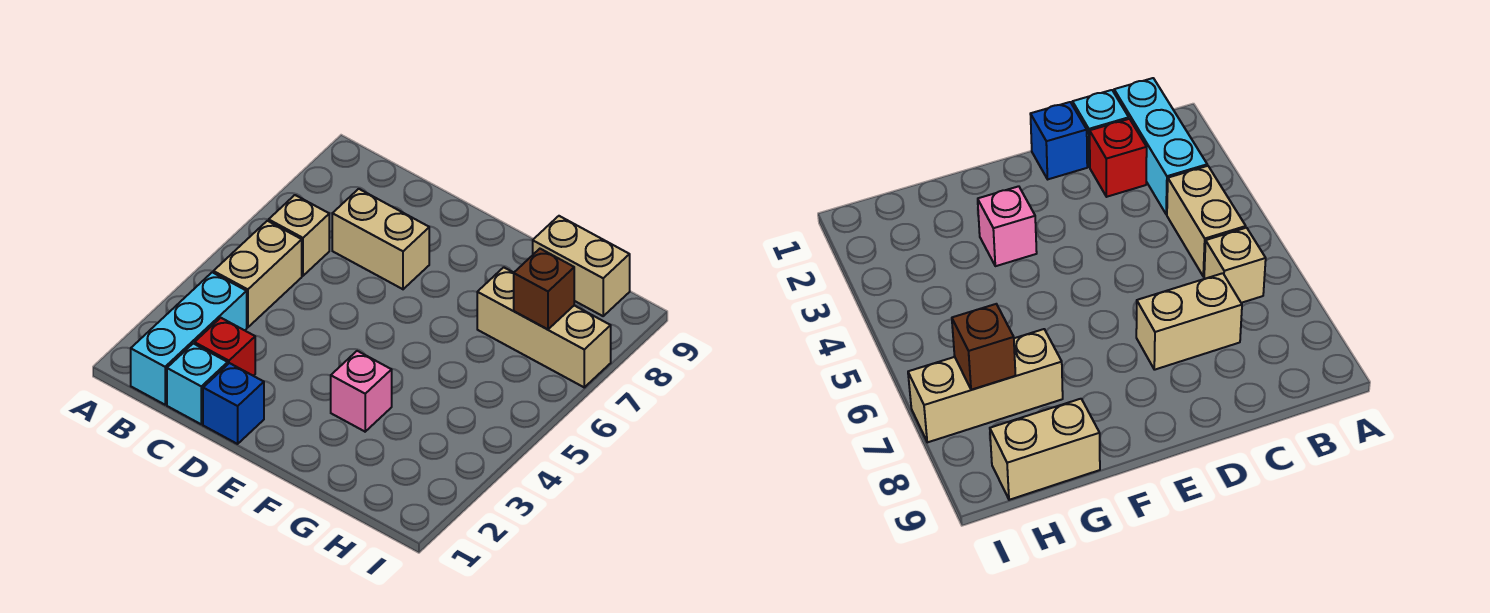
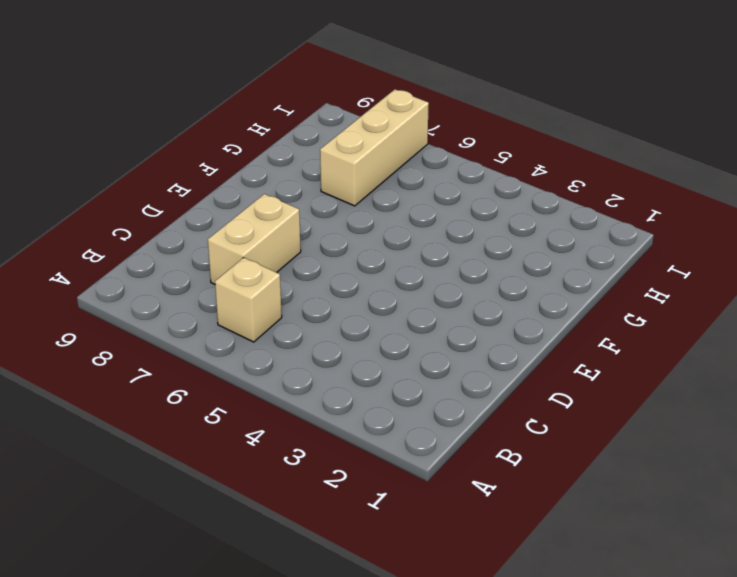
none -> cyan 1x3 brick [131,272,247,405]
none -> tan 1x2 brick [213,221,302,327]

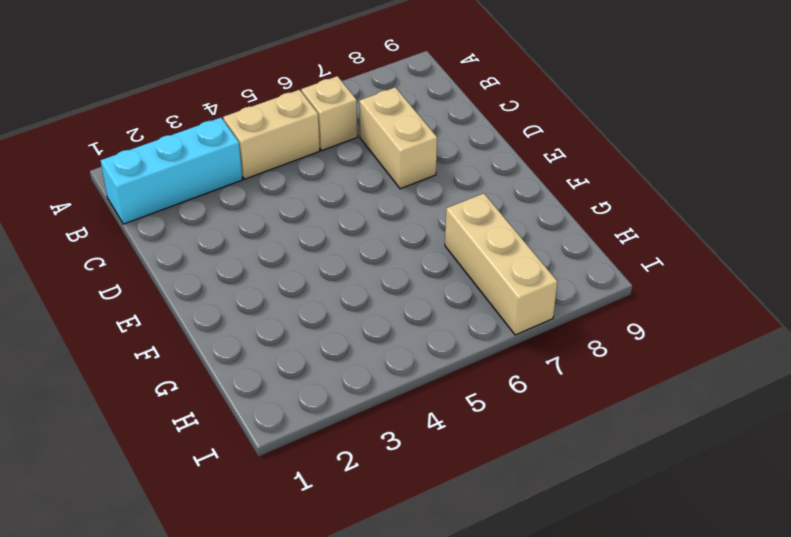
none -> cyan 1x1 brick [167,344,228,424]
none -> red 1x1 brick [194,318,255,376]

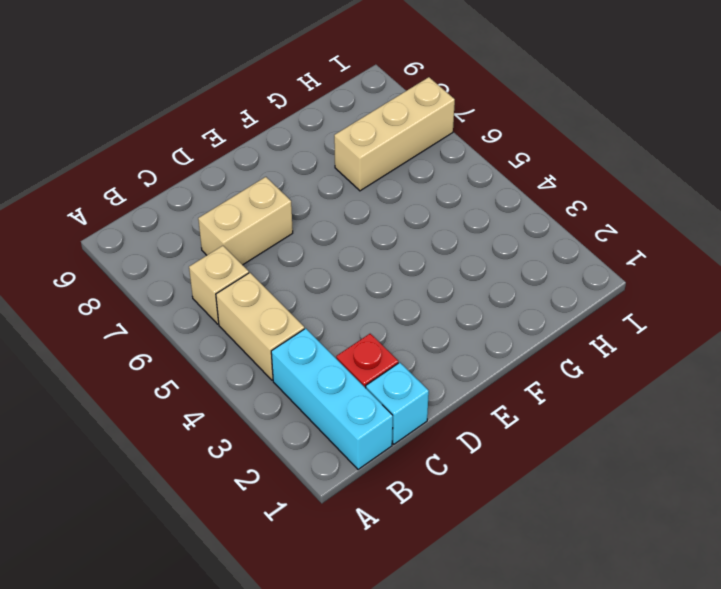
none -> blue 1x1 brick [203,363,264,444]
none -> pink 1x1 brick [331,351,392,432]

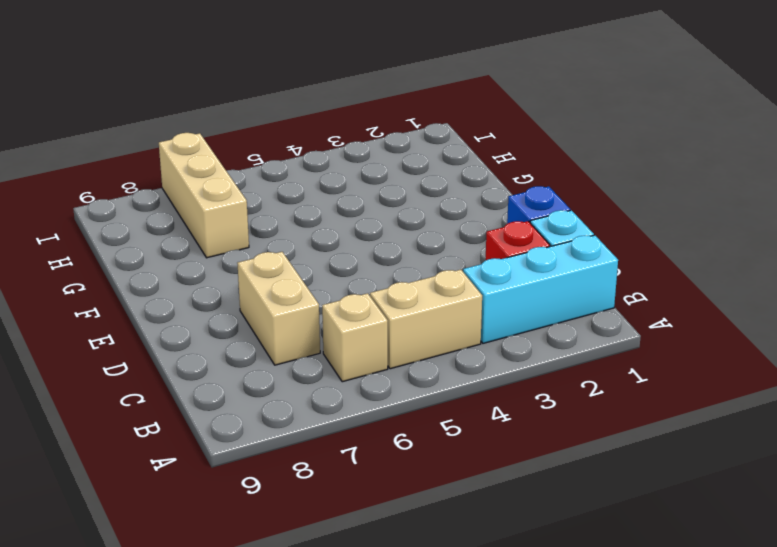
none -> pink 1x1 brick [331,351,392,432]
none -> tan 1x2 brick [533,216,630,316]

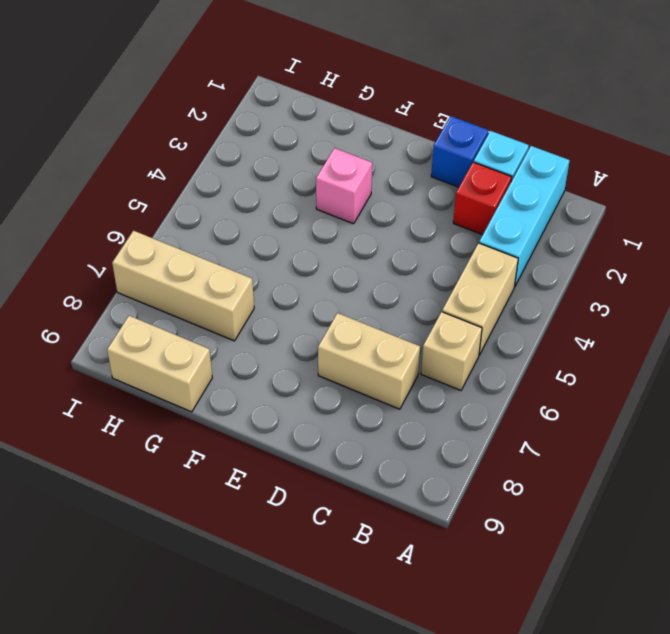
none -> brown 1x1 brick [514,249,574,329]

